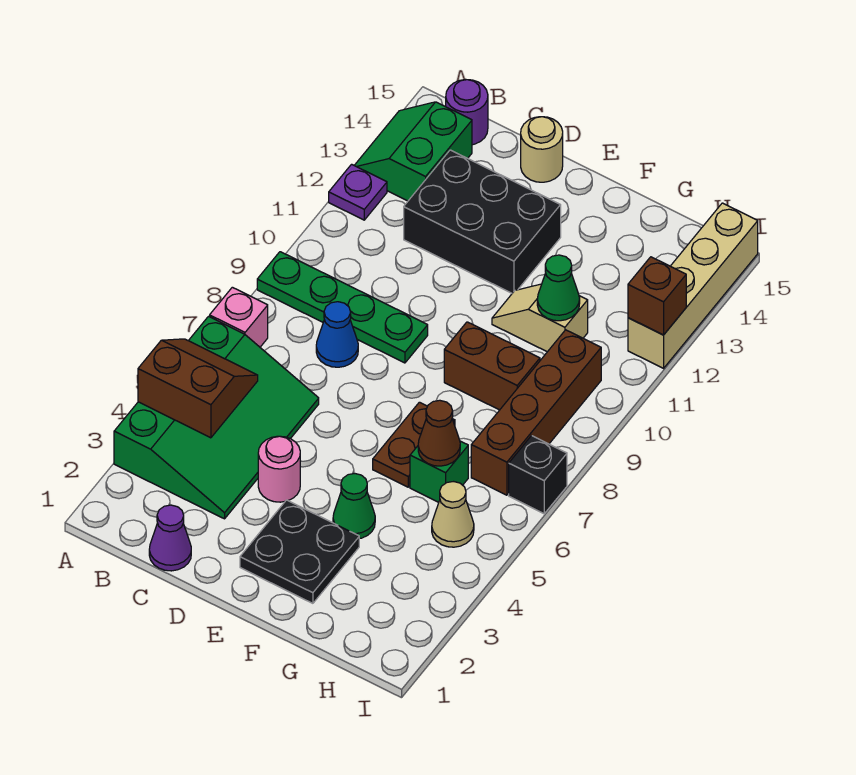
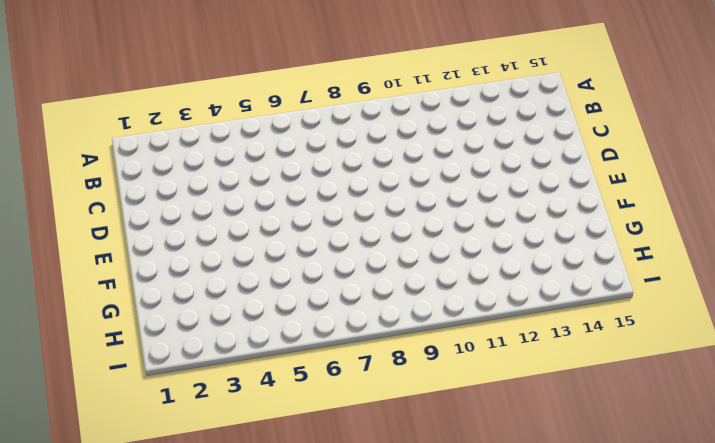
none -> green 3x4 slope [114,317,319,519]
none -> pink 1x1 brick [210,287,268,347]
none -> green 1x4 plate [257,252,428,363]

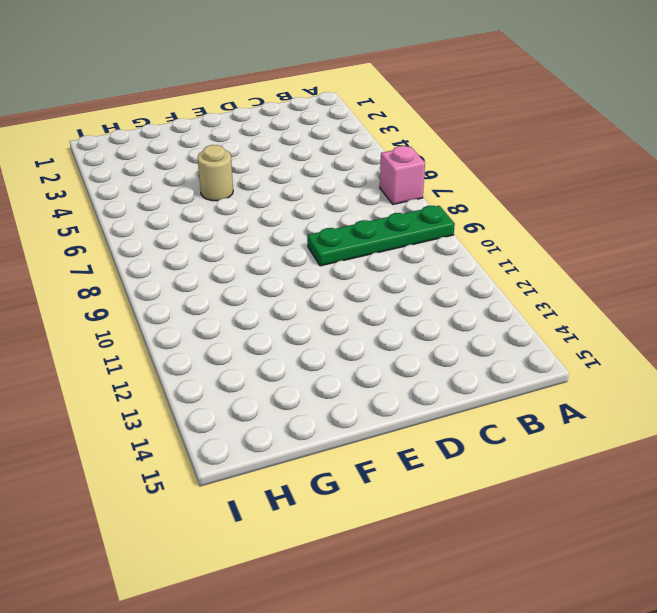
tan 1x1 round brick [198,145,233,201] -> tan 1x1 round brick moved to [521,117,563,182]
none -> green 3x4 slope [114,317,319,519]
none -> purple 1x1 plate [329,164,387,220]
none -> green 2x2 slope [354,102,472,201]

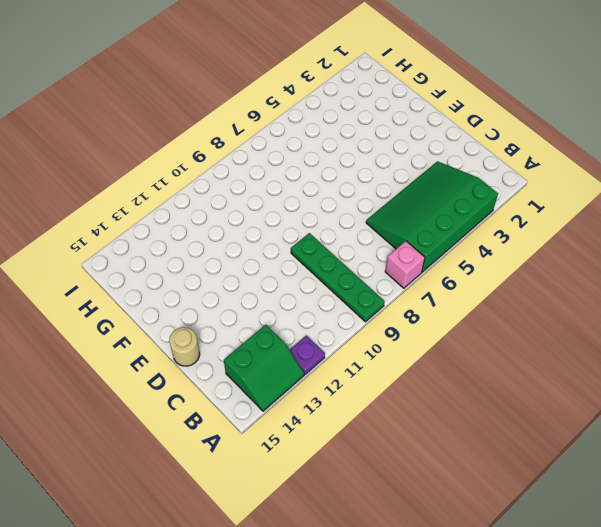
none -> purple 1x1 round brick [446,79,488,145]
none -> purple 1x1 cone [149,505,191,571]
none -> blue 1x1 cone [316,302,358,367]

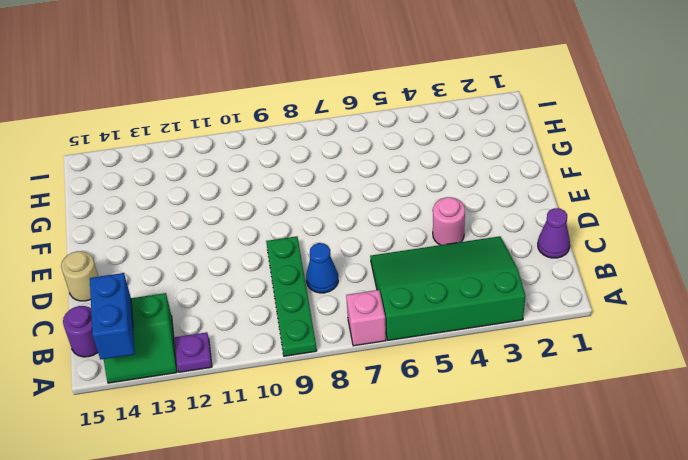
blue 1x2 brick [90,273,135,359] -> none
none -> black 2x3 brick [404,150,561,293]
none -> black 2x2 plate [240,500,359,603]
none -> green 1x1 cone [333,474,375,539]

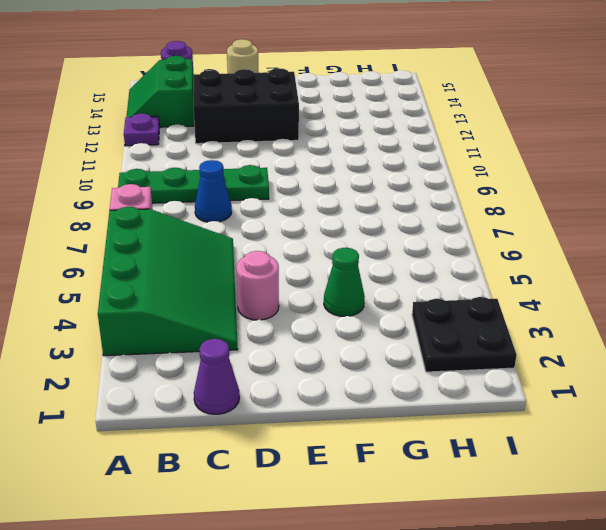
black 2x2 plate [412,297,517,372] -> black 2x2 plate moved to [240,500,359,603]
none -> brown 1x2 plate [373,402,455,487]
none -> brown 1x2 brick [444,322,540,410]
none -> tan 1x2 slope [492,284,588,352]

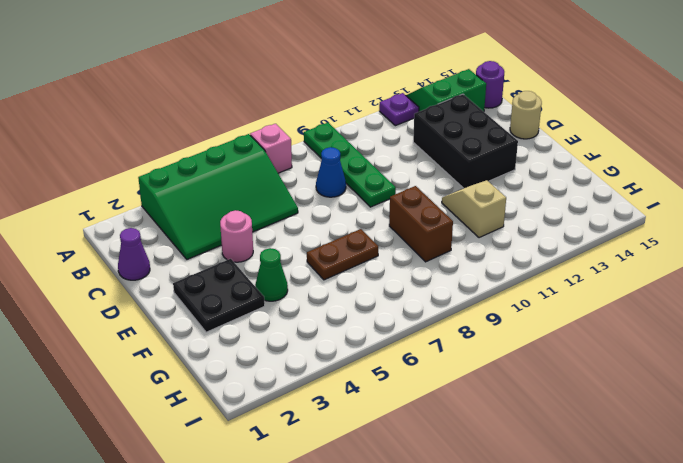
none -> green 1x1 brick [410,441,468,502]
none -> tan 1x1 cone [432,482,474,547]
none -> brown 1x4 brick [471,330,601,495]

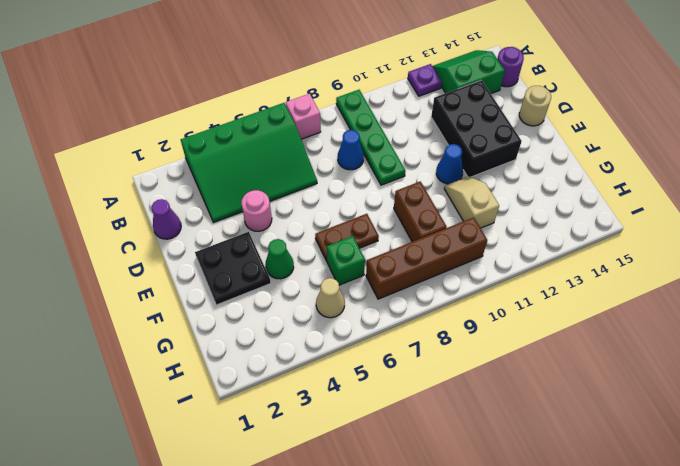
blue 1x1 cone [436,144,463,184] -> none
none -> black 1x1 brick [509,436,567,514]
none -> tan 1x4 brick [628,203,758,368]
none -> brown 2x2 slope [138,339,258,438]

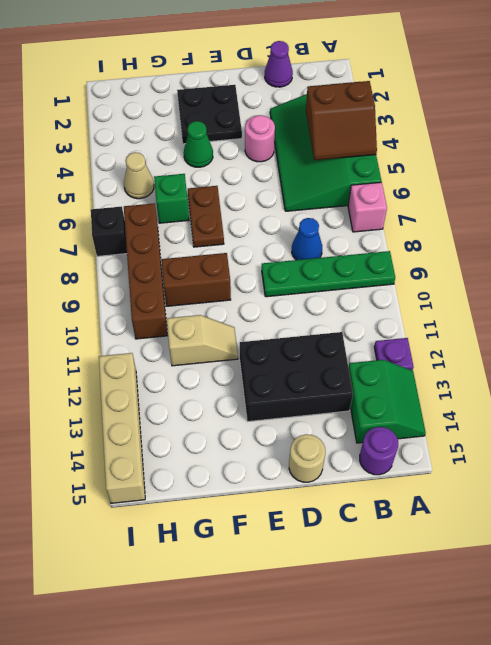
none -> brown 1x1 cone [418,400,460,466]
none -> green 1x1 cone [537,255,580,321]
none -> brown 1x1 brick [628,257,686,335]

